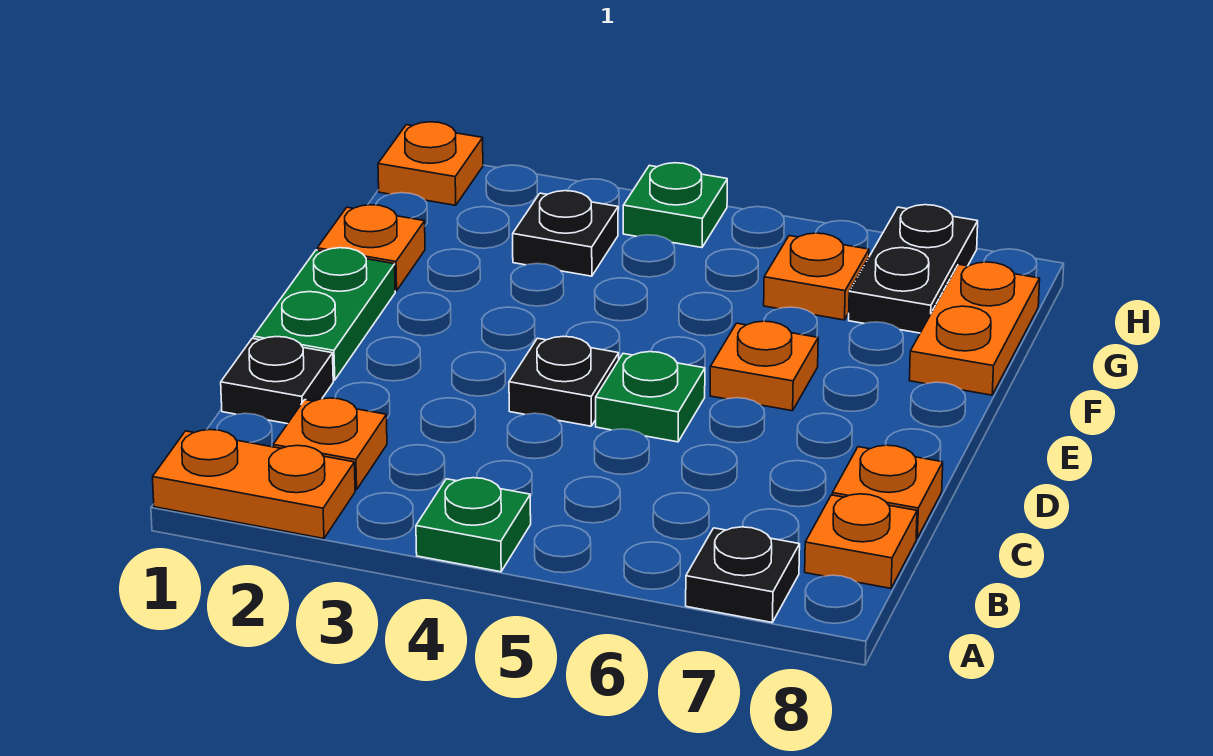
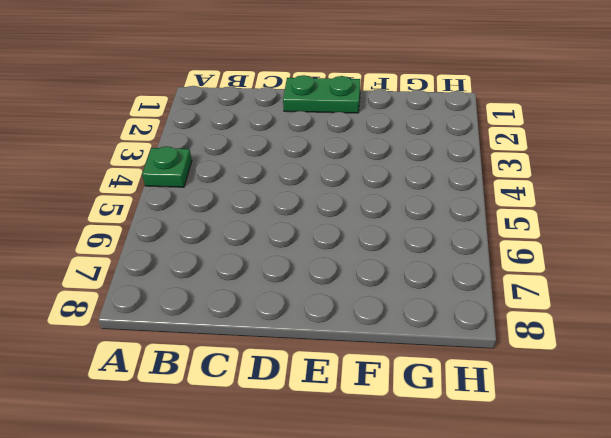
none -> orange 1x2 plate [153,430,355,539]
none -> black 1x1 plate [686,527,800,622]
none -> orange 1x1 plate [273,398,387,490]

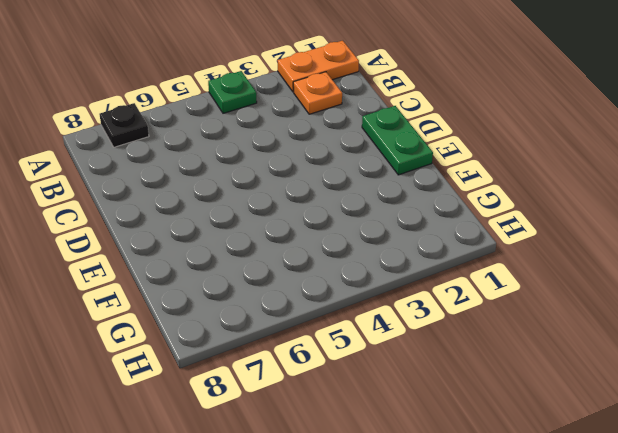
none -> orange 1x1 plate [805,494,917,588]
none -> black 1x1 plate [221,337,333,424]
none -> orange 1x1 plate [832,445,943,538]

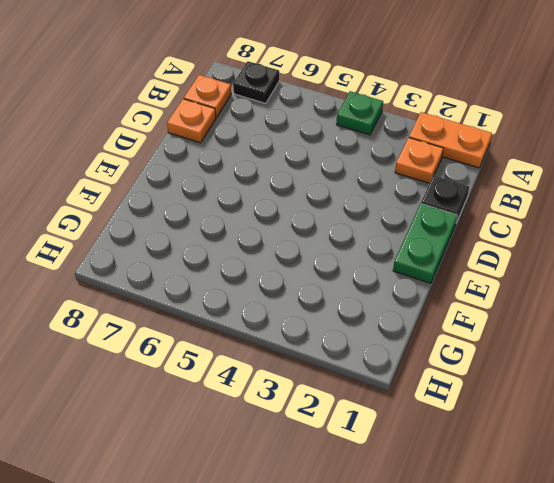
none -> black 1x1 plate [509,336,619,426]
none -> green 1x1 plate [596,352,705,442]
none -> orange 1x1 plate [710,321,818,411]

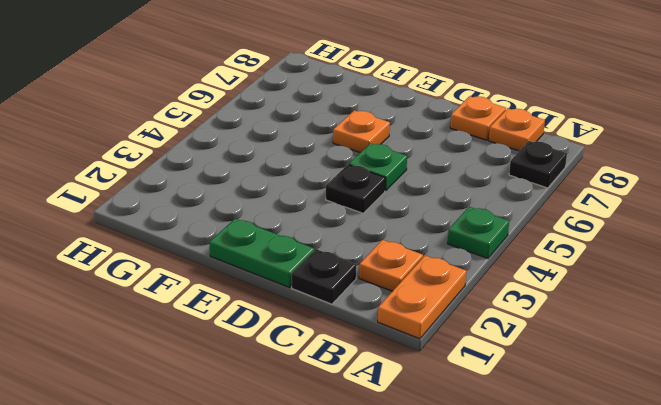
none -> orange 1x1 plate [317,205,425,291]
none -> orange 1x2 plate [909,262,1040,395]
none -> black 1x1 plate [513,191,618,276]

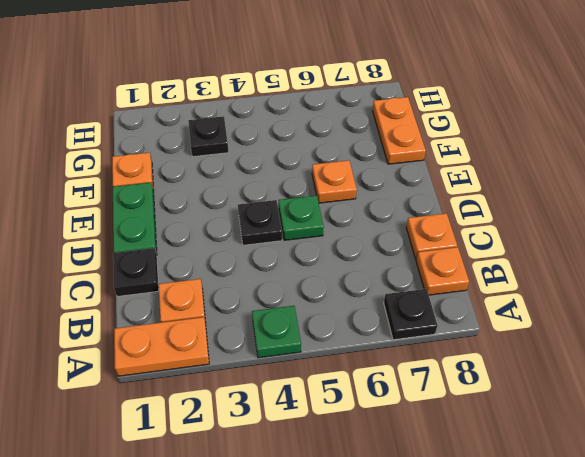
none -> orange 1x1 plate [764,233,869,320]
none -> black 1x2 plate [849,205,978,333]
none -> orange 1x1 plate [378,122,483,205]

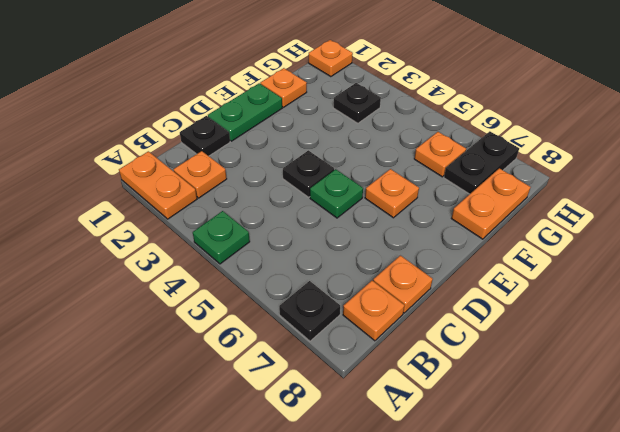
none -> green 1x1 plate [623,163,727,248]

